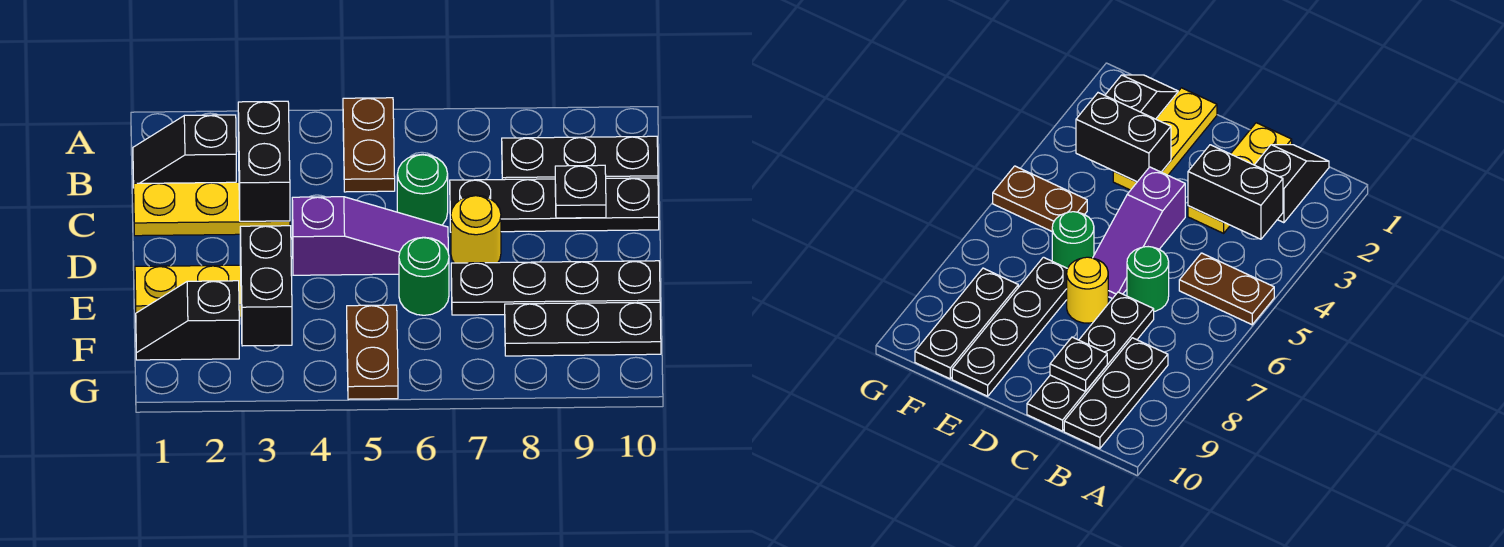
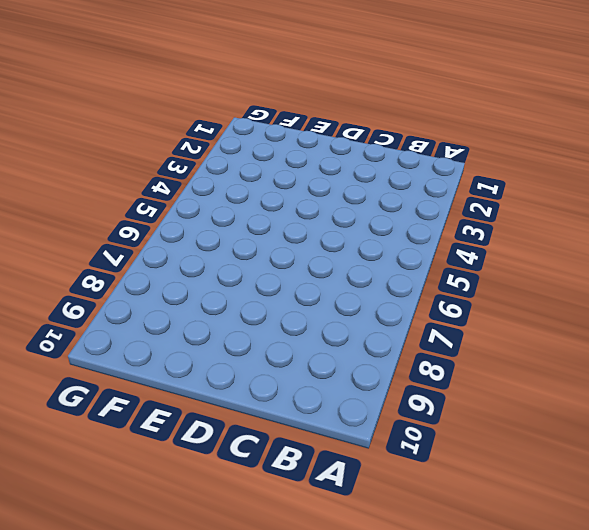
none -> brown 1x2 plate [343,98,395,192]
none -> black 1x2 slope [133,115,236,188]
none -> black 1x3 plate [502,136,658,180]

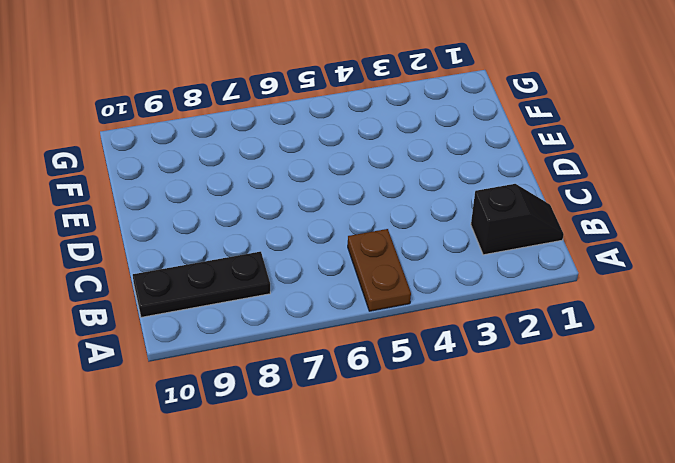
none -> yellow 1x3 plate [134,182,290,236]
none -> green 1x1 round brick [397,154,448,225]
none -> black 1x4 plate [450,178,659,232]

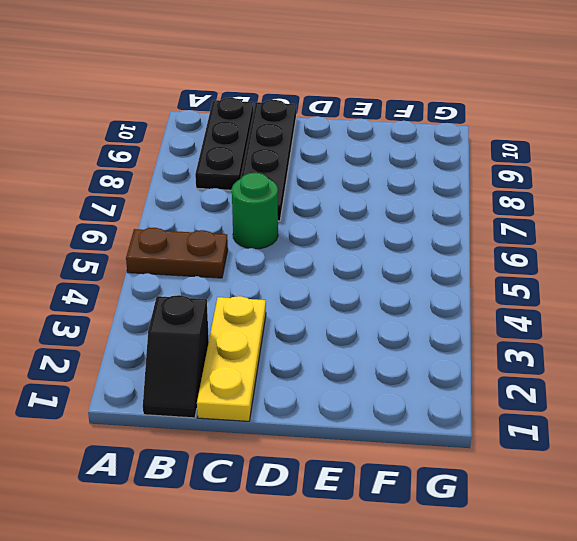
none -> purple 1x3 slope [292,197,448,275]
none -> yellow 1x1 round brick [451,195,501,263]
none -> yellow 1x3 plate [135,265,241,317]

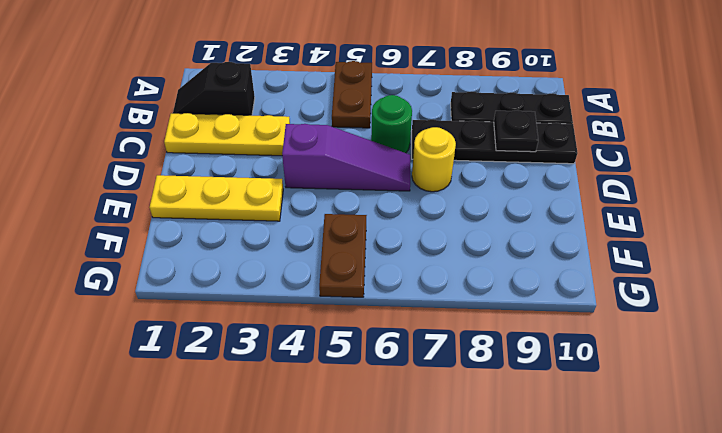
none -> green 1x1 round brick [399,237,449,315]
none -> black 1x4 plate [451,261,660,315]
none -> black 1x2 slope [136,281,239,360]

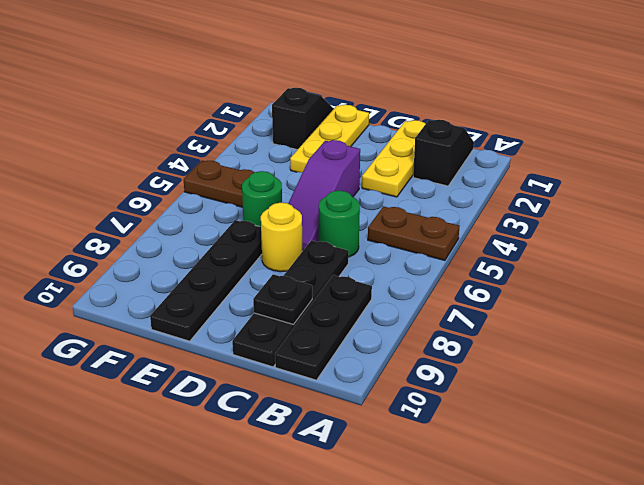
none -> black 1x3 plate [505,302,661,356]
none -> black 1x2 brick [238,101,290,221]
none -> black 1x2 brick [240,226,292,346]

